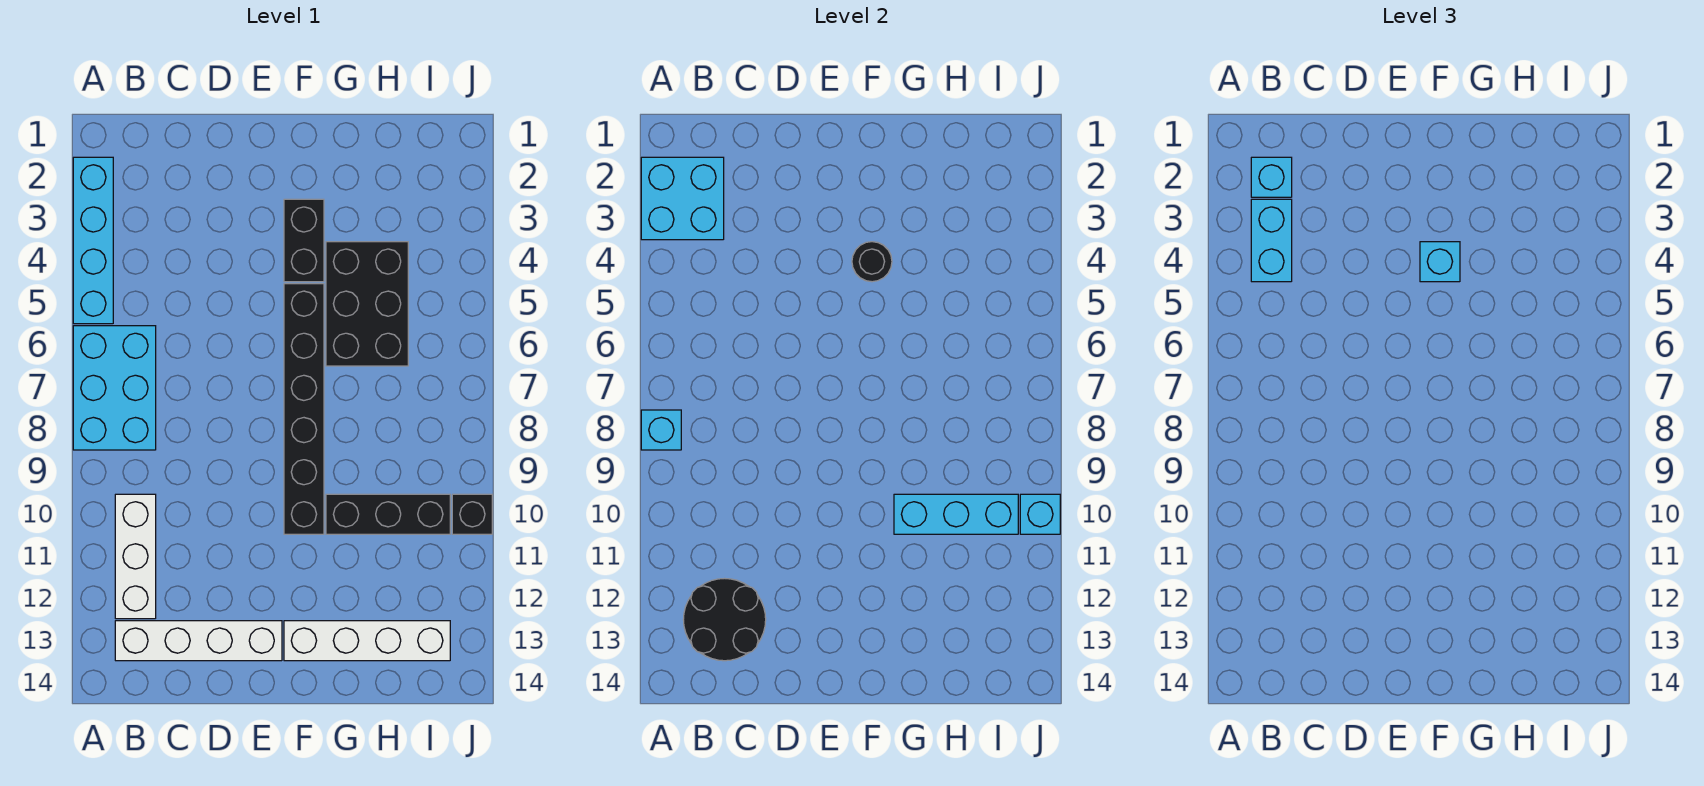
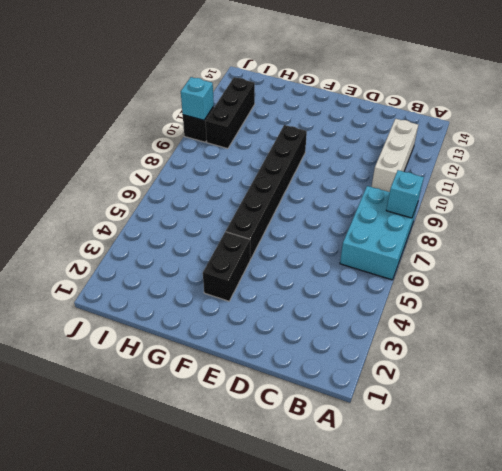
black 1x3 brick [205,77,255,149] -> black 1x3 brick turned to [326,494,450,534]
none -> cyan 1x4 brick [73,157,113,324]
none -> white 1x4 brick [115,621,282,661]
none -> white 1x4 brick [284,621,450,661]

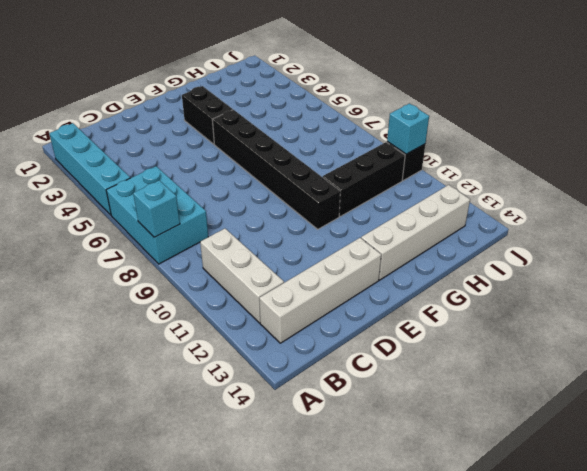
none -> black 2x3 brick [326,242,408,366]
none -> cyan 2x2 brick [641,157,724,240]
none -> black 2x2 round brick [683,578,766,661]

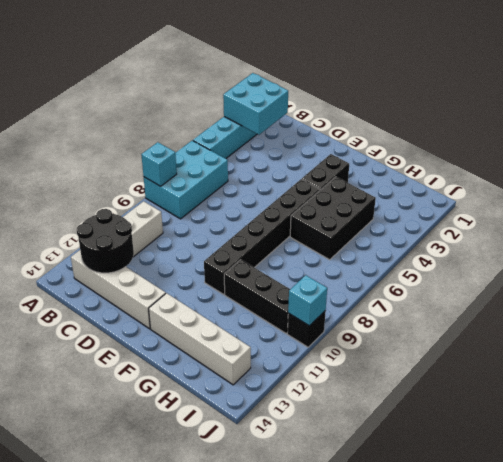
none -> black 1x1 round brick [852,242,892,282]
none -> cyan 1x3 brick [894,494,1018,534]
none -> cyan 1x1 brick [1251,157,1292,197]

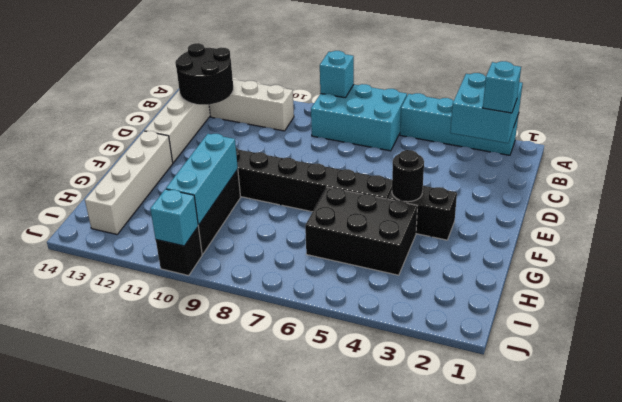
none -> cyan 1x2 brick [1251,199,1292,282]
none -> cyan 1x1 brick [1420,242,1460,282]

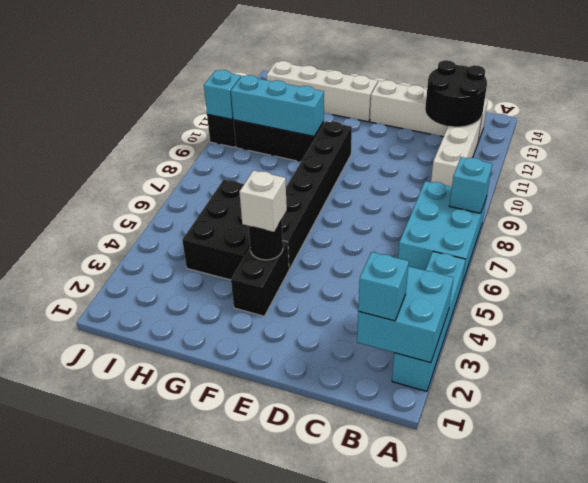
white 1x1 brick [239,170,287,232] -> cyan 1x1 brick [1420,242,1460,282]
none -> cyan 1x2 brick [1251,199,1292,282]

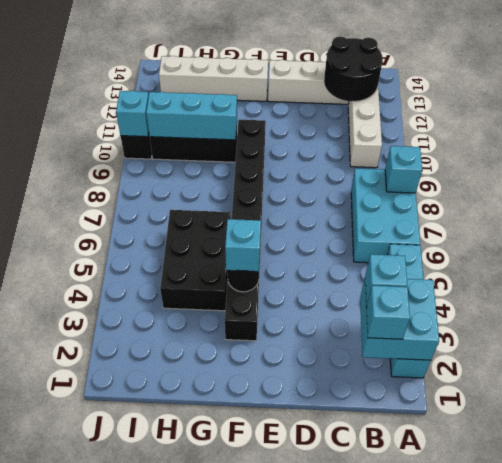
cyan 1x1 brick [365,254,407,306] -> cyan 1x2 brick [1251,199,1292,282]

